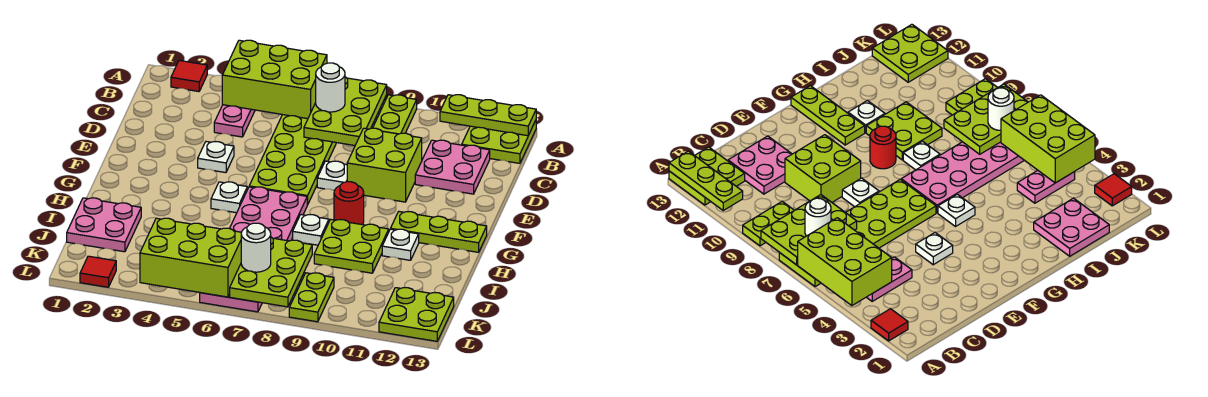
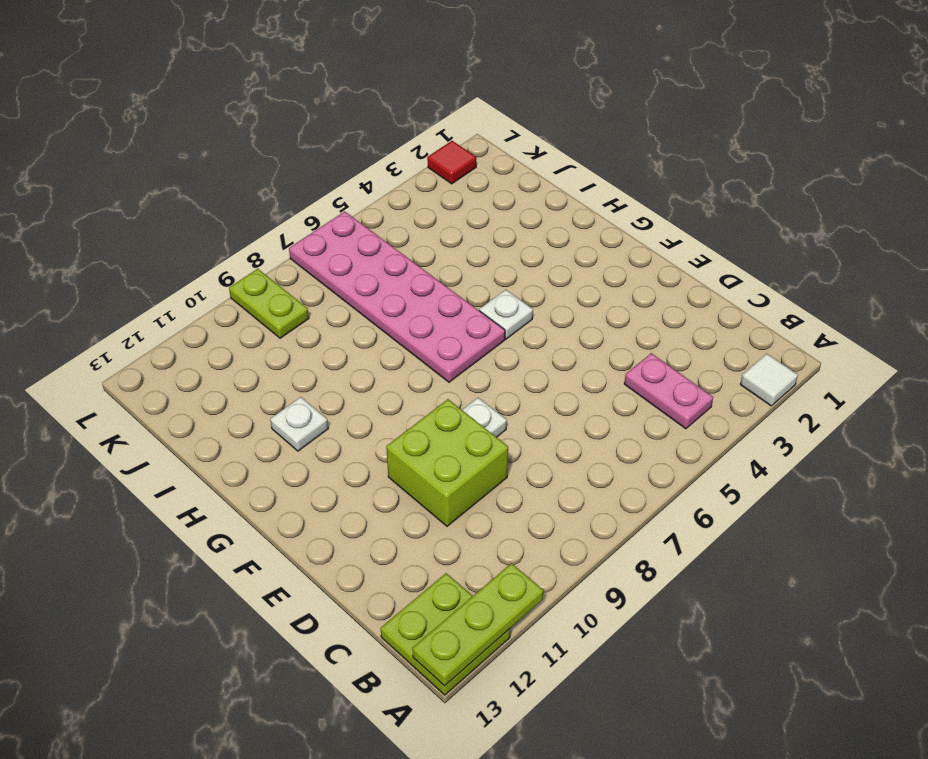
white 1x1 tile [740,354,798,406] -> red 1x1 tile [171,60,207,92]
none -> lime 2x6 plate [249,115,336,205]
none -> lime 1x2 plate [373,95,417,134]
none -> pink 2x2 plate [415,140,490,194]

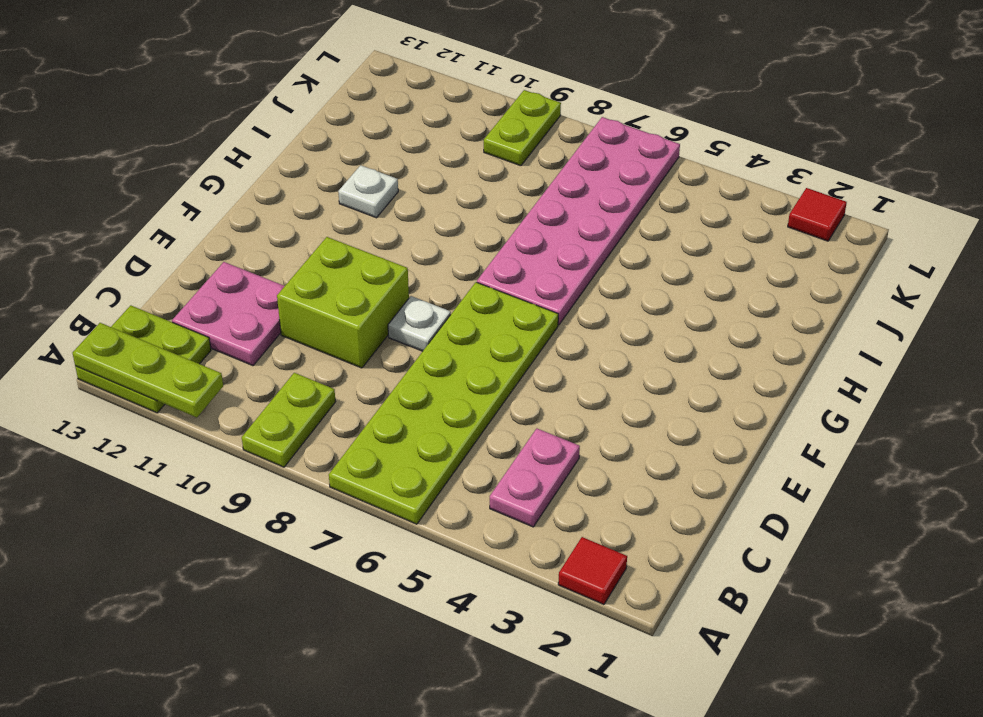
none -> white 1x1 plate [198,142,234,173]
none -> white 1x1 plate [211,182,247,213]
none -> red 1x1 round brick [334,182,364,225]

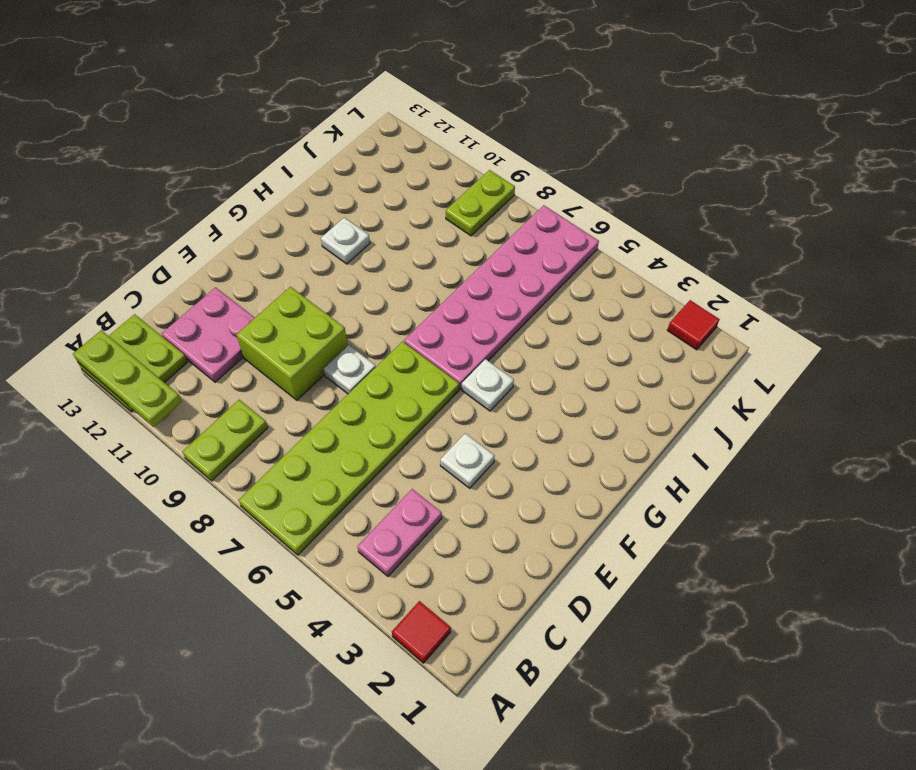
none -> red 1x1 round brick [334,182,364,225]
none -> lime 1x3 plate [391,212,487,252]
none -> white 1x1 plate [293,215,329,245]

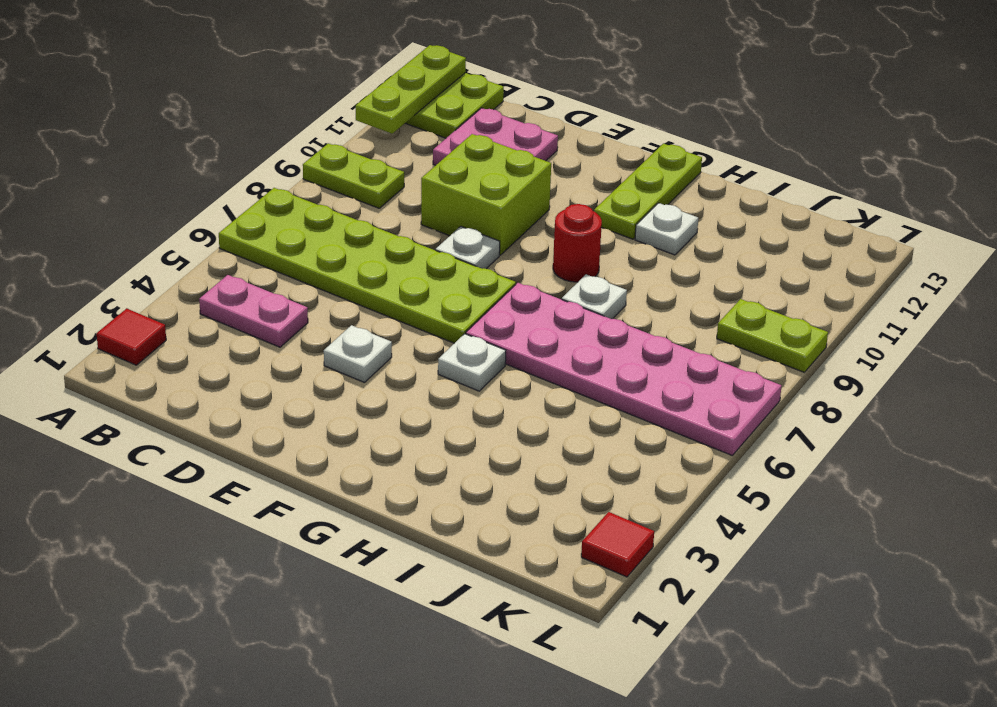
none -> lime 2x2 plate [314,219,389,273]
none -> pink 2x2 plate [67,198,141,252]
none -> pink 1x2 plate [1017,171,1075,203]

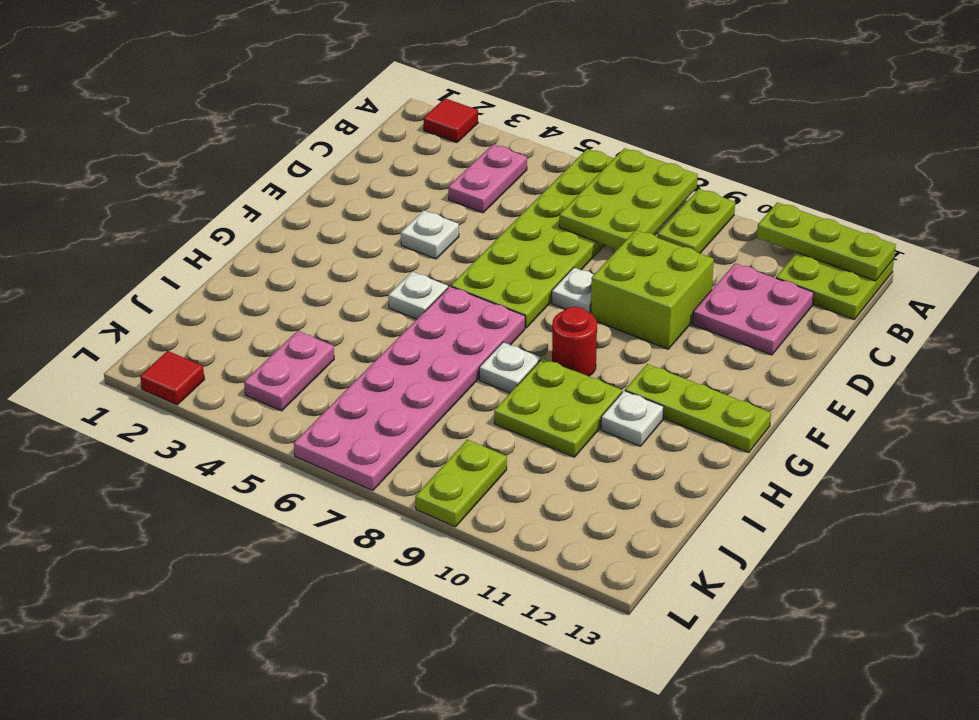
none -> pink 2x2 plate [67,198,141,252]
none -> lime 2x2 plate [379,288,454,341]
none -> lime 2x3 brick [222,40,327,119]

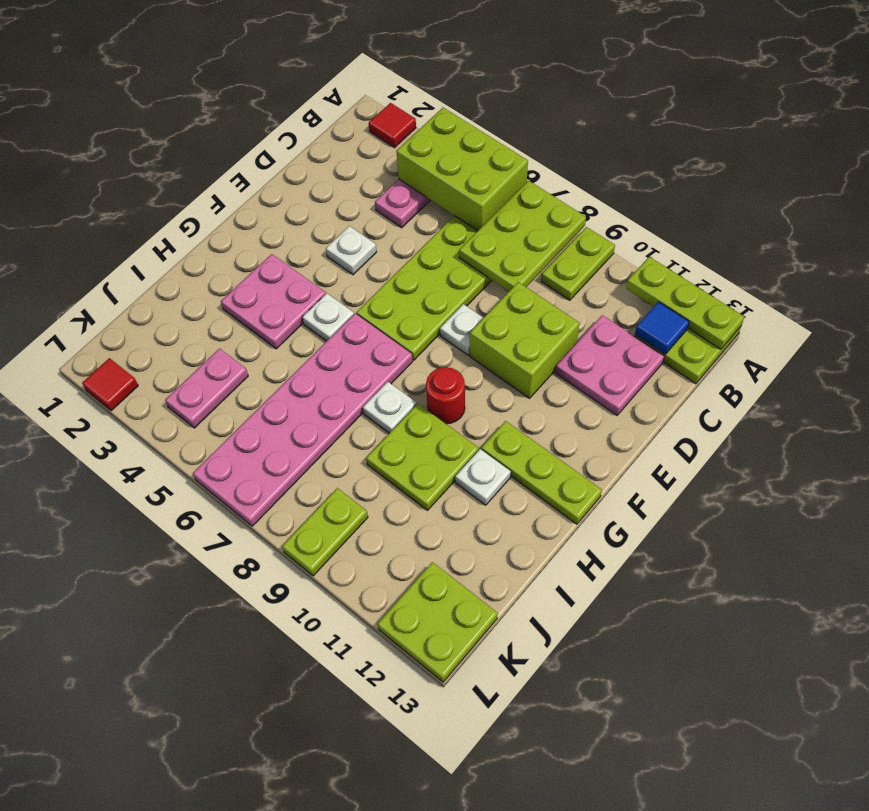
blue 1x1 tile [635,302,689,354] -> none
pink 2x2 plate [221,254,326,349] -> pink 2x2 plate moved to [67,198,141,252]
none -> lime 2x3 plate [230,237,312,307]
none -> lime 2x3 brick [140,218,242,297]
none -> white 1x1 round brick [316,63,345,112]

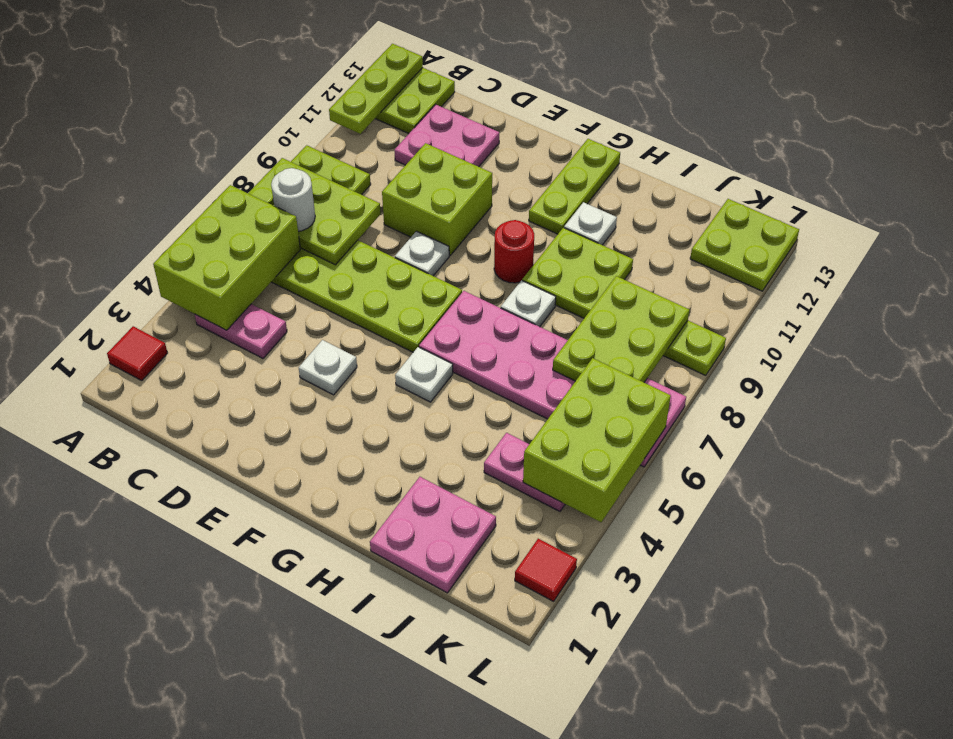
lime 2x3 plate [553,276,689,382] -> lime 2x3 plate turned to [230,237,312,307]
none -> white 1x1 round brick [241,223,271,272]

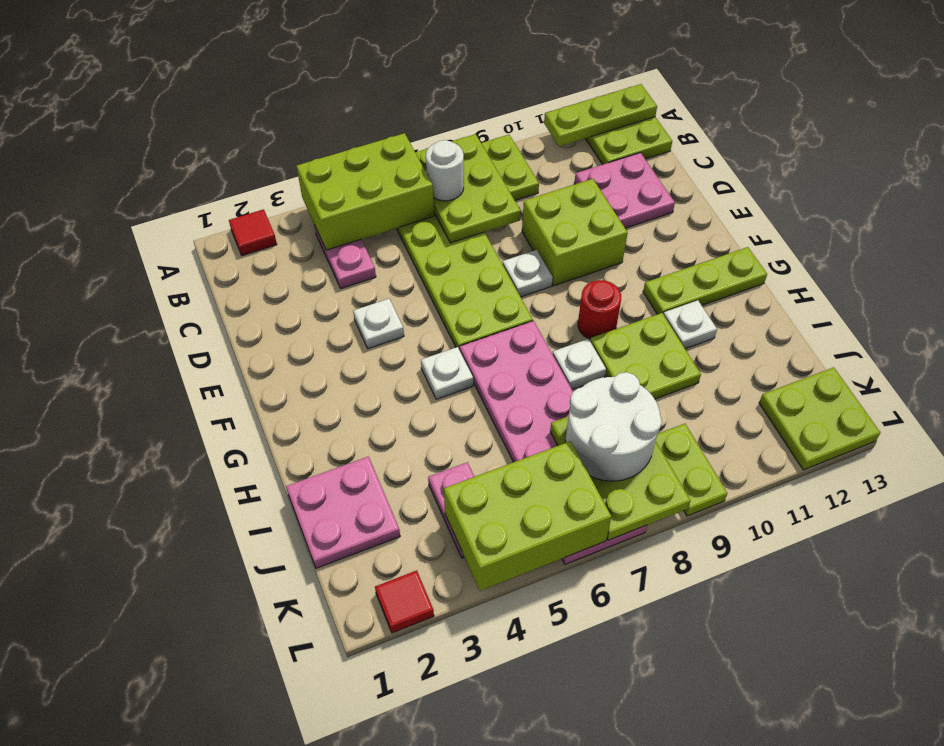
white 2x2 round brick [566,372,662,481] -> white 1x1 round brick [241,223,271,272]

